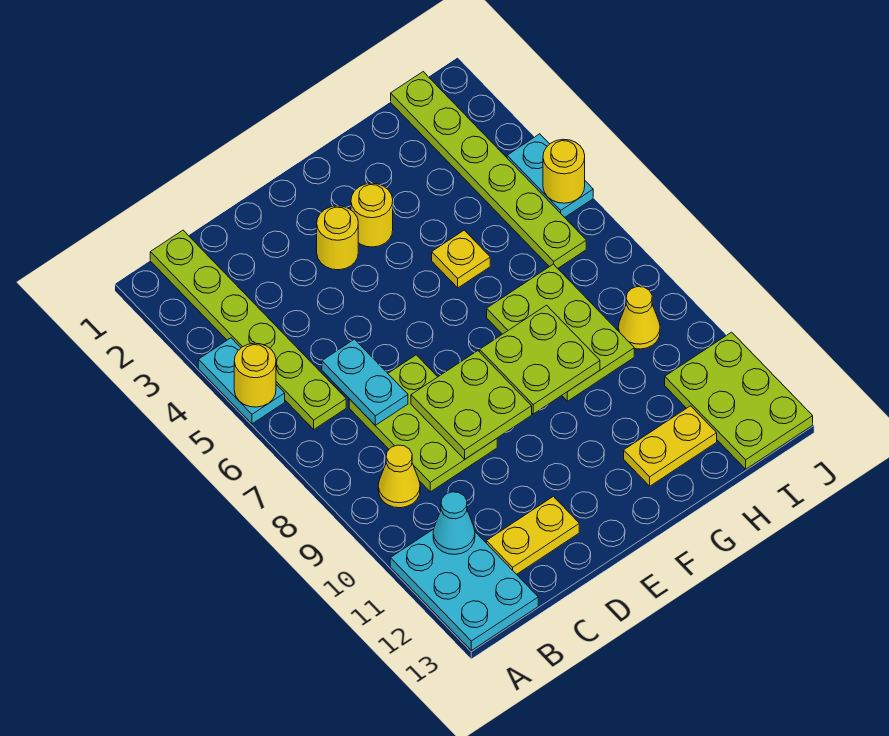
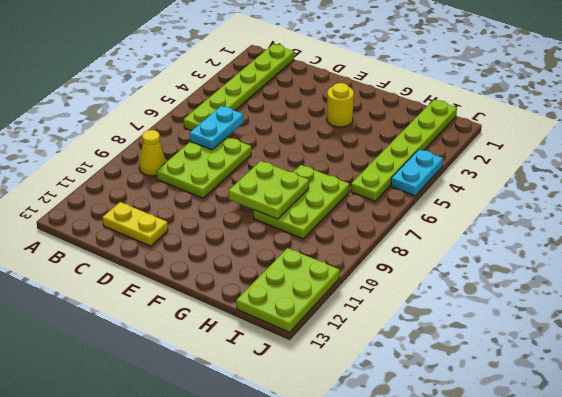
none -> cyan 1x2 plate [198,338,285,424]
none -> cyan 2x3 plate [390,529,538,650]
none -> yellow 1x1 round brick [317,206,358,270]

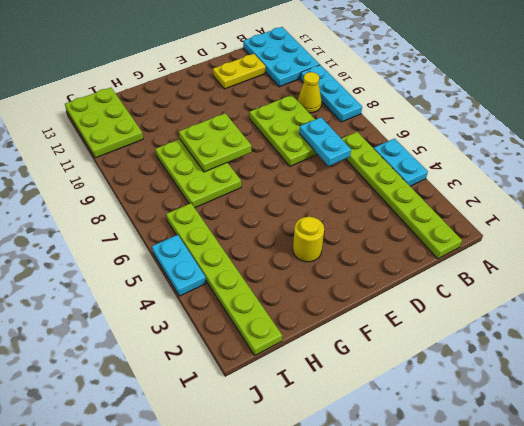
cyan 1x3 plate [300,65,362,122] -> none
none -> yellow 1x1 round brick [317,206,358,270]
none -> yellow 1x1 plate [432,230,490,288]
none -> yellow 1x2 plate [624,406,717,486]

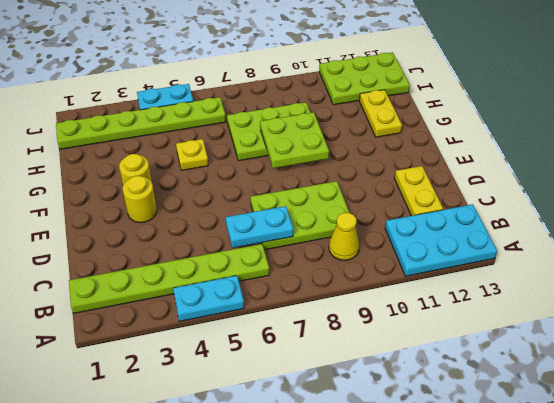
none -> yellow 1x1 cone [618,287,660,349]
none -> yellow 1x1 round brick [234,343,276,407]
none -> cyan 1x1 cone [433,492,475,554]

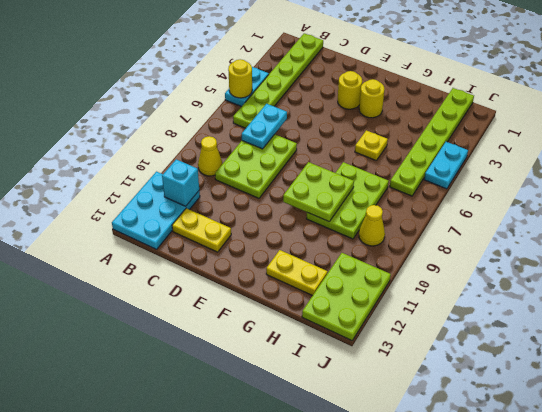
cyan 1x1 brick [162,159,199,206] -> cyan 1x1 cone [433,492,475,554]
none -> lime 2x2 plate [411,351,532,459]
none -> yellow 1x1 round brick [543,139,585,203]

